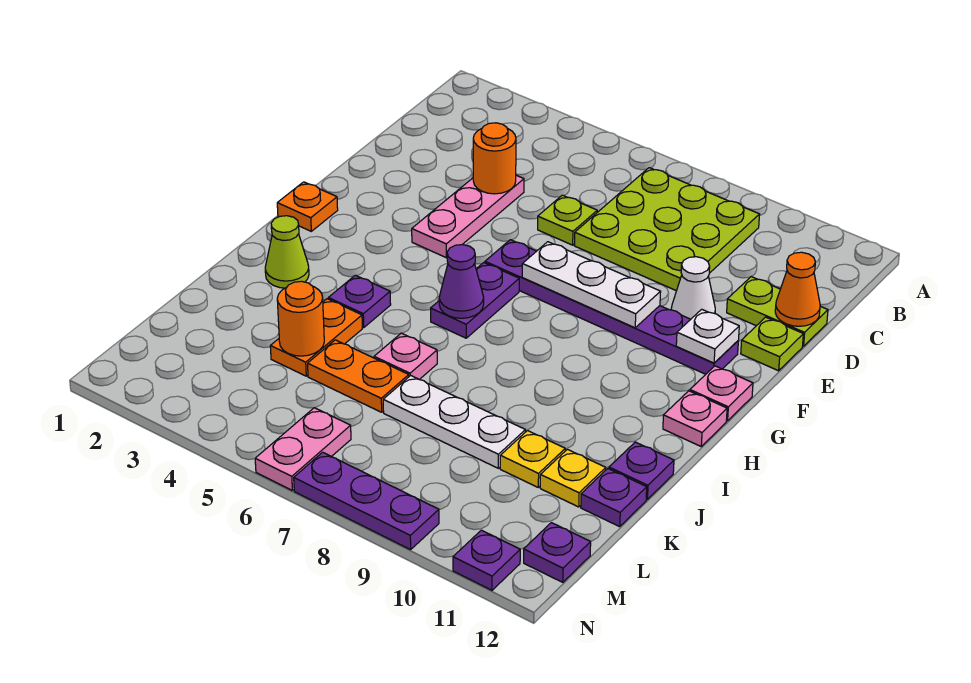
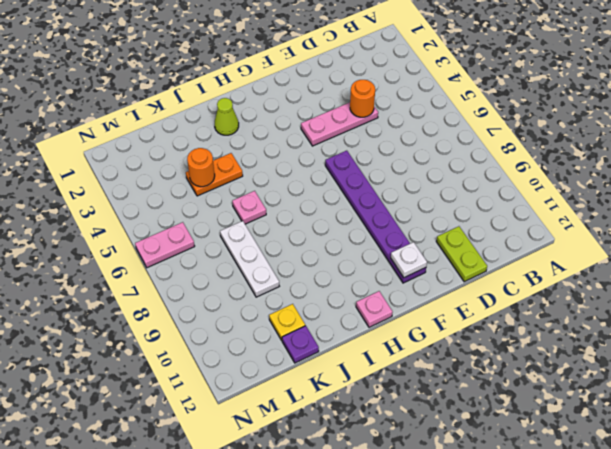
none -> lime 3x3 plate [574,168,760,291]
none -> lime 1x1 plate [538,195,597,245]
none -> white 1x1 cone [671,257,715,319]
none -> lime 1x1 plate [741,317,803,371]

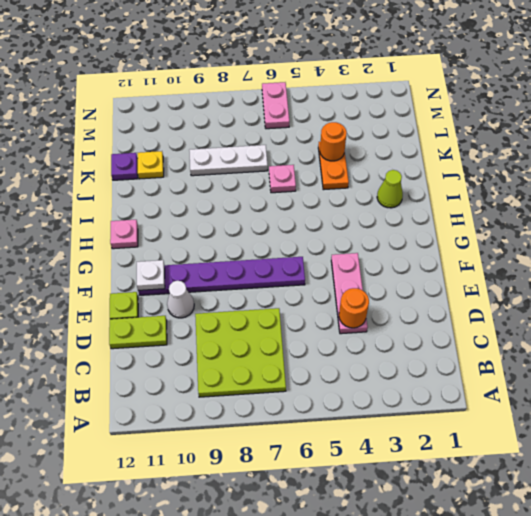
none -> lime 1x1 plate [538,195,597,245]
none -> orange 1x1 plate [277,182,338,231]
none -> purple 1x2 plate [431,263,519,338]
none -> pink 1x1 plate [690,366,753,421]

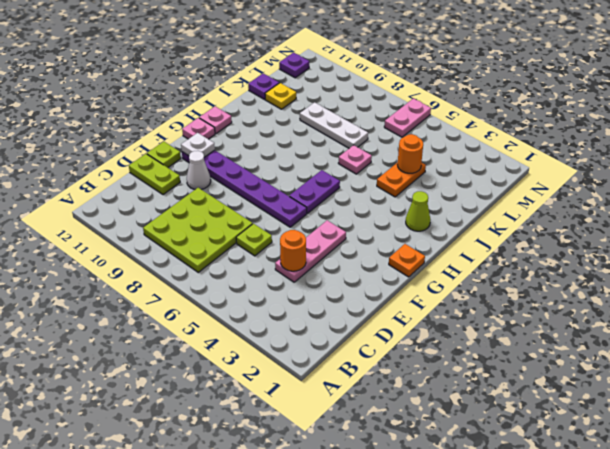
none -> purple 1x1 plate [328,275,391,328]
none -> purple 1x1 plate [609,442,674,499]
none -> orange 1x2 plate [308,340,409,412]
none -> yellow 1x1 plate [500,431,565,487]

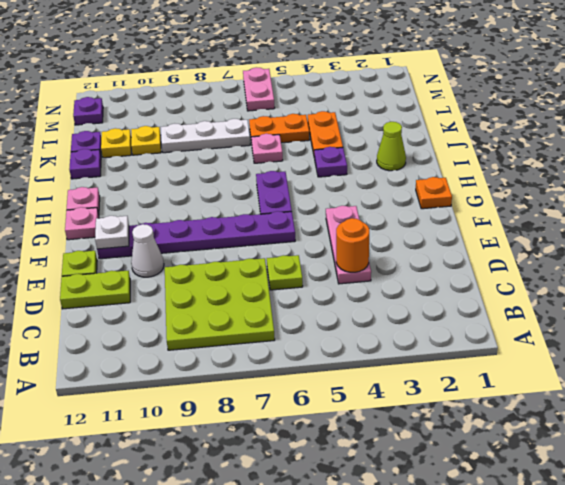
none -> purple 1x3 plate [294,452,439,550]
none -> purple 1x1 plate [453,530,520,590]
none -> orange 1x1 cone [775,252,820,326]
none -> white 1x3 plate [522,242,661,328]

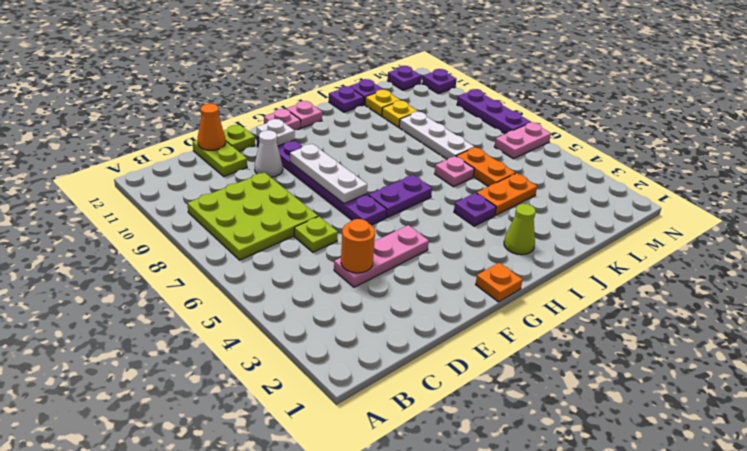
none -> purple 1x1 cone [439,245,484,318]
none -> orange 1x1 round brick [277,281,324,356]

